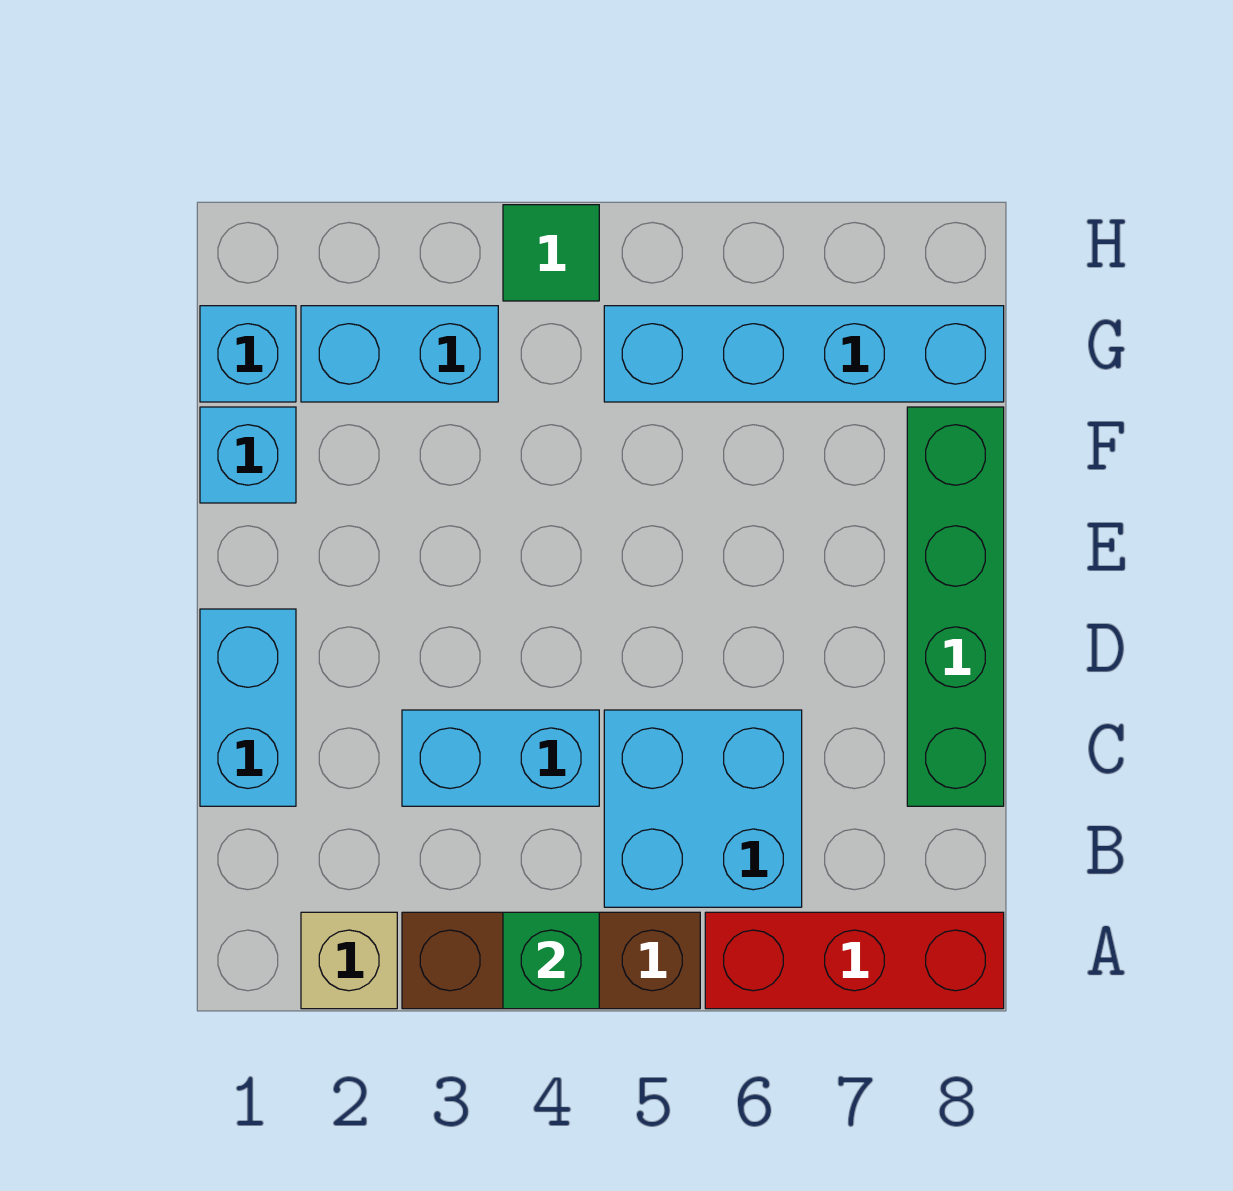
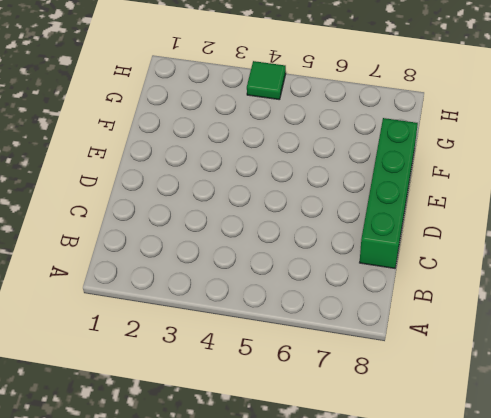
none -> tan 1x1 brick [301,912,397,1009]
none -> brown 1x3 brick [402,912,700,1009]
none -> red 1x3 brick [705,912,1004,1009]

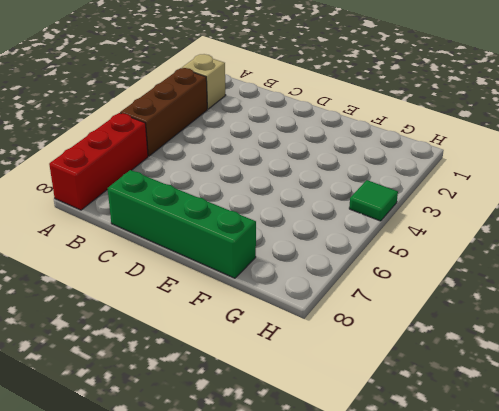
none -> cyan 2x2 brick [604,710,802,907]
none -> cyan 1x2 brick [200,609,296,806]
none -> cyan 1x2 brick [402,710,599,806]

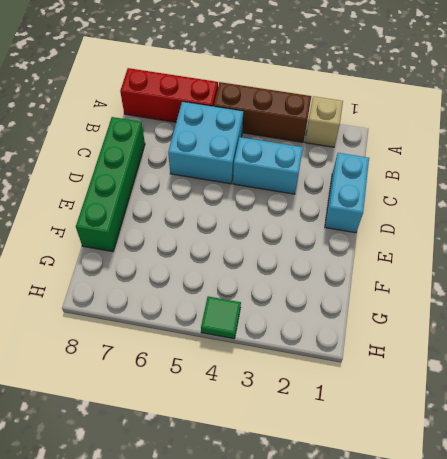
none -> cyan 1x1 brick [200,407,296,503]
none -> cyan 1x1 brick [200,306,296,402]
none -> cyan 1x2 brick [301,306,498,402]

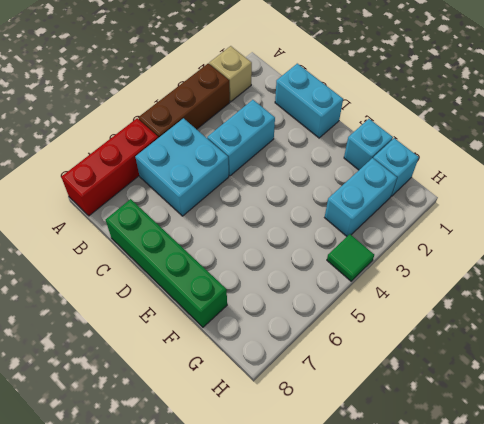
none -> cyan 1x4 brick [604,306,1004,402]
none -> green 1x1 brick [503,912,599,1009]

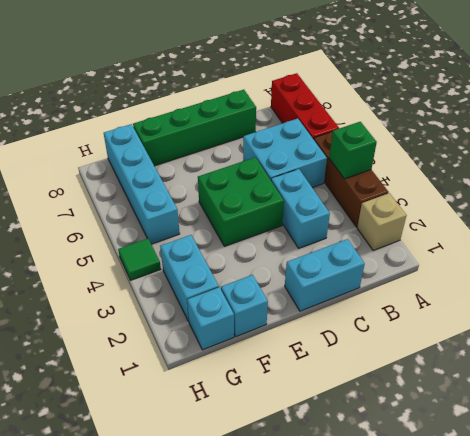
green 2x2 brick [198,157,284,246] -> none

